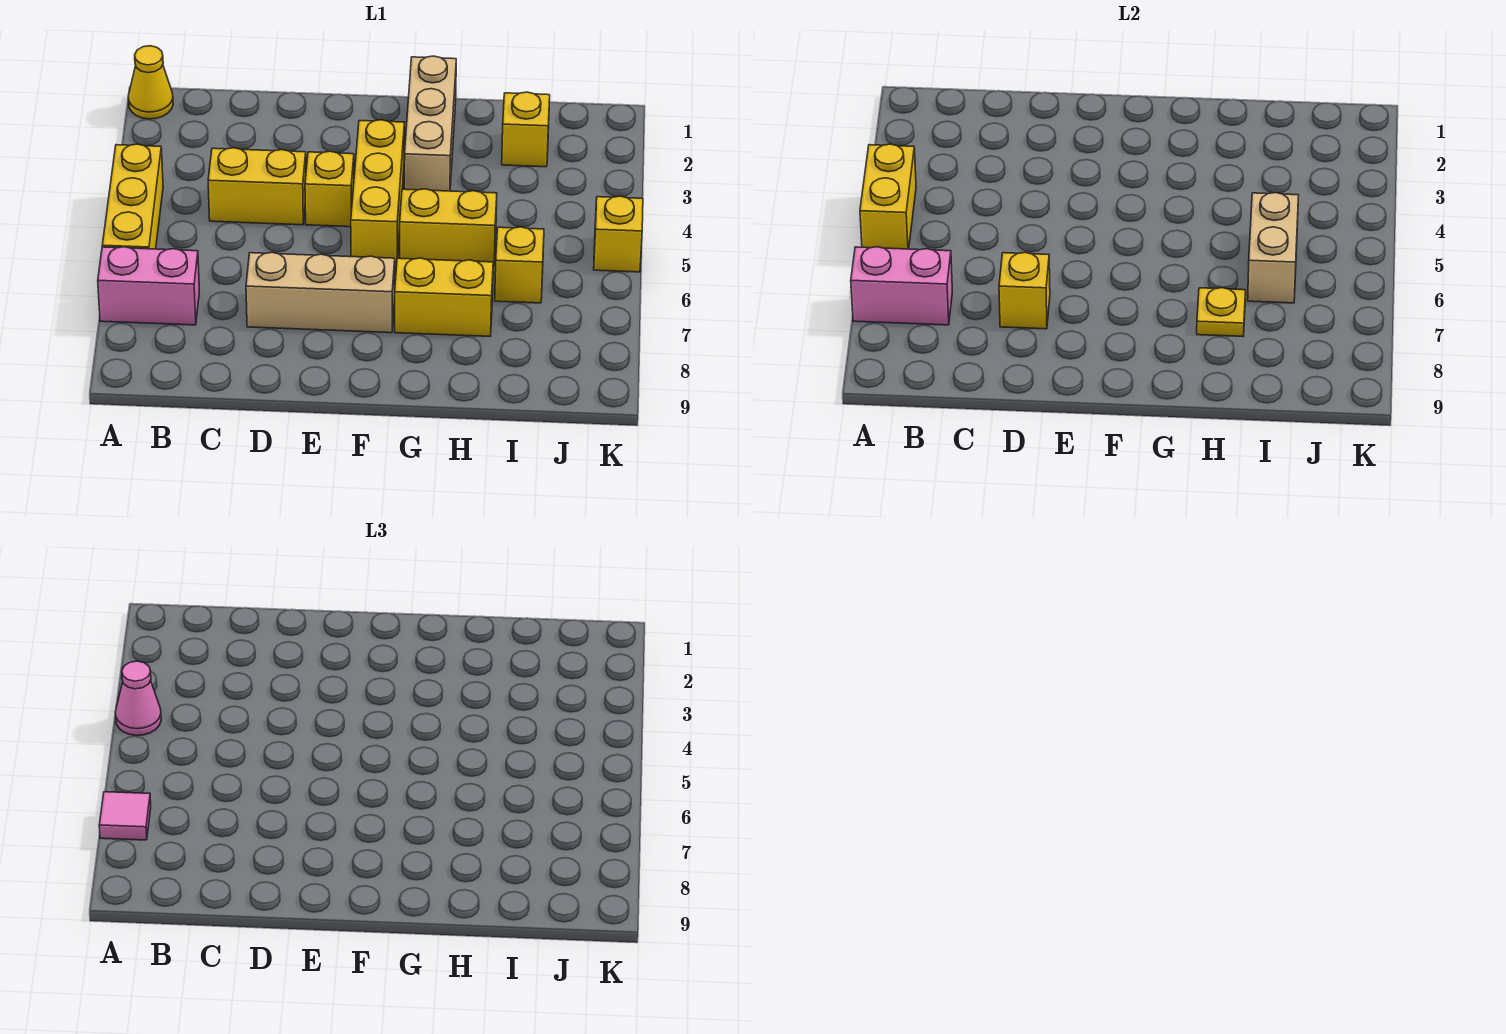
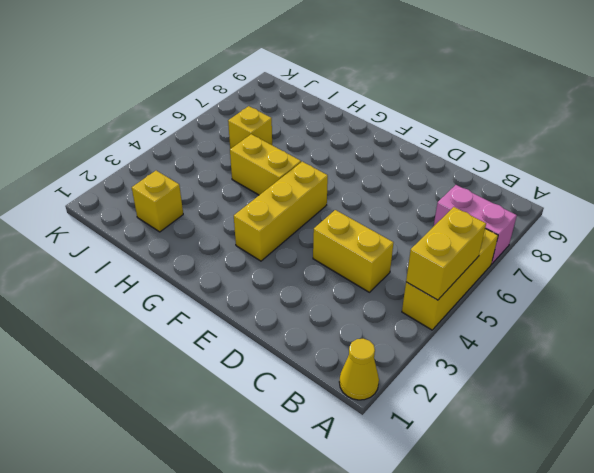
none -> tan 1x3 brick [246,252,395,333]
none -> yellow 1x1 brick [305,151,354,227]
none -> tan 1x3 brick [404,56,456,191]

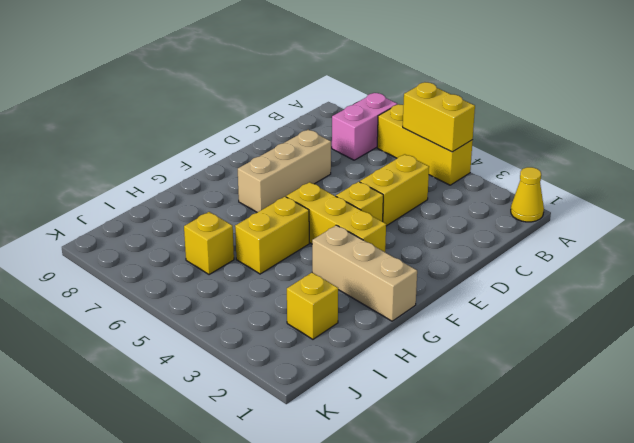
none -> yellow 1x2 brick [395,258,493,336]
none -> yellow 1x1 brick [594,196,643,272]
none -> pink 1x2 brick [851,247,952,325]

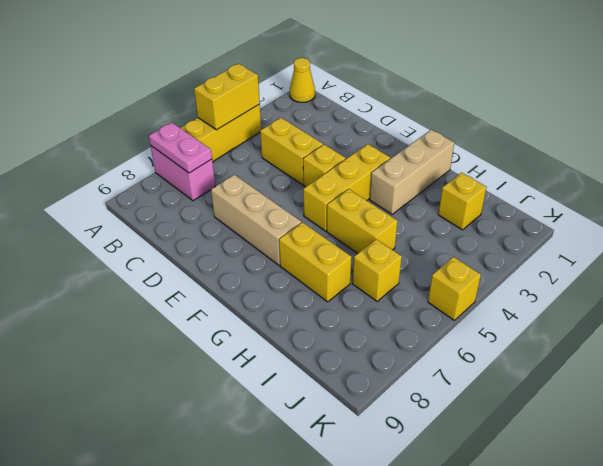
pink 1x2 plate [149,123,212,173] -> pink 1x2 brick [851,247,952,325]
none -> yellow 1x1 brick [999,252,1050,329]
none -> yellow 1x1 plate [1197,288,1246,336]
none -> tan 1x2 brick [1248,193,1299,303]

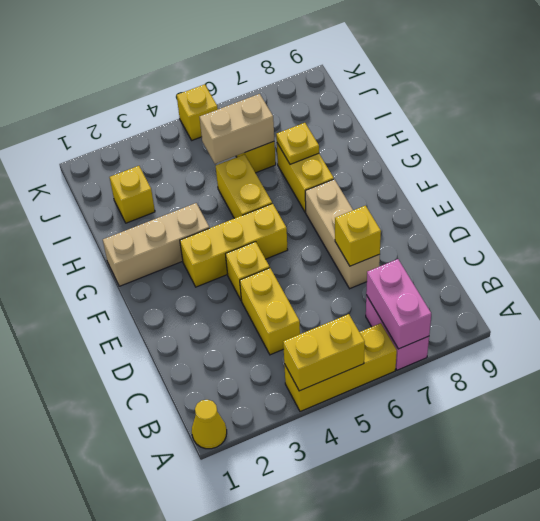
none -> pink 1x1 cone [115,661,161,736]
none -> pink 1x1 tile [99,792,151,840]

